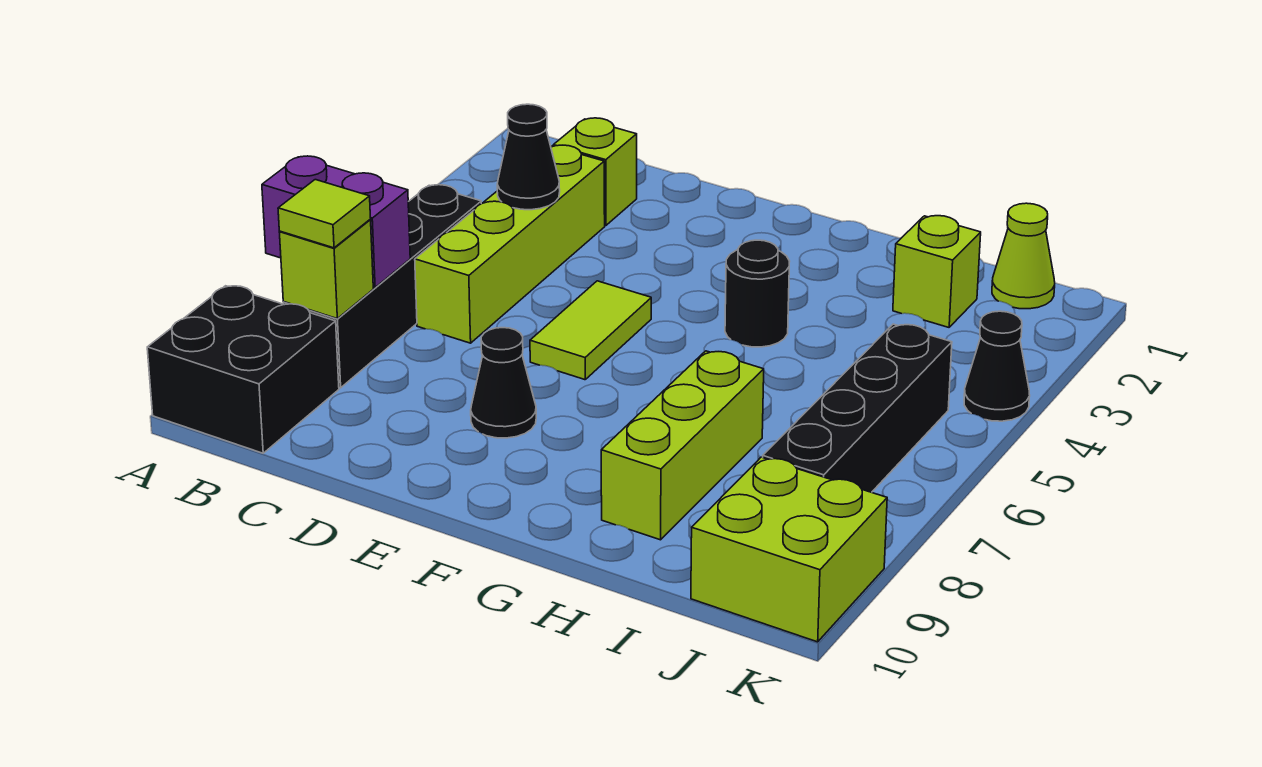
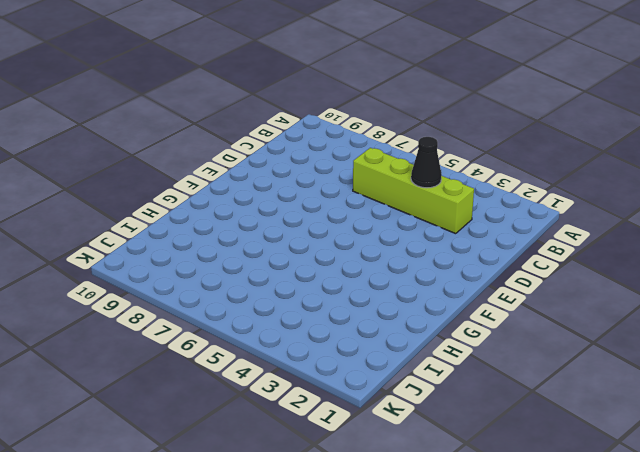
none -> black 2x2 brick [147,286,339,453]
none -> black 1x4 brick [283,185,481,388]
none -> lime 1x1 brick [553,118,637,225]

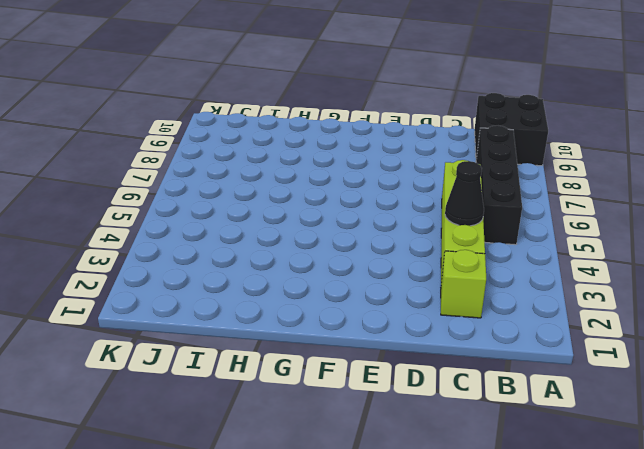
none -> lime 1x2 tile [530,281,651,380]
none -> black 1x1 cone [471,328,536,438]
none -> black 1x1 round brick [725,240,790,347]

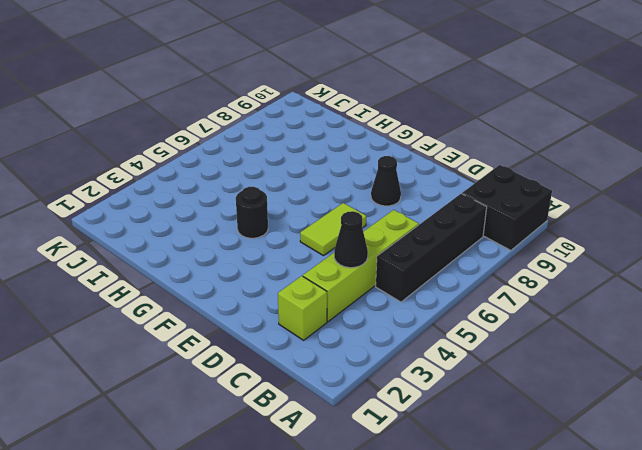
none -> lime 1x3 brick [601,351,764,540]
none -> lime 1x1 brick [893,216,981,327]
none -> lime 1x1 cone [992,203,1055,309]

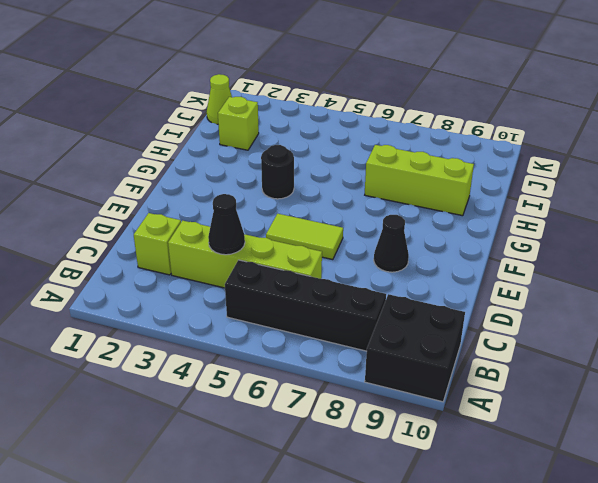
none -> black 1x4 brick [763,324,952,492]
none -> lime 2x2 brick [691,457,887,642]
none -> black 1x1 cone [964,311,1030,421]

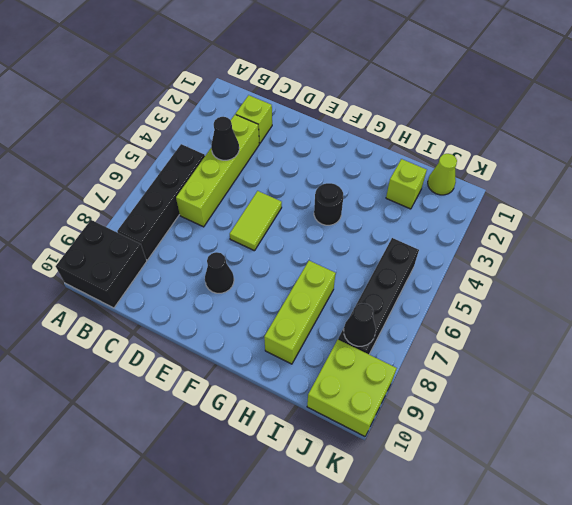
black 1x1 cone [344,303,376,346] -> black 1x1 cone moved to [964,311,1030,421]
none -> purple 1x2 brick [262,156,410,287]
none -> lime 1x1 brick [279,220,373,318]
none -> lime 1x1 tile [278,180,371,248]

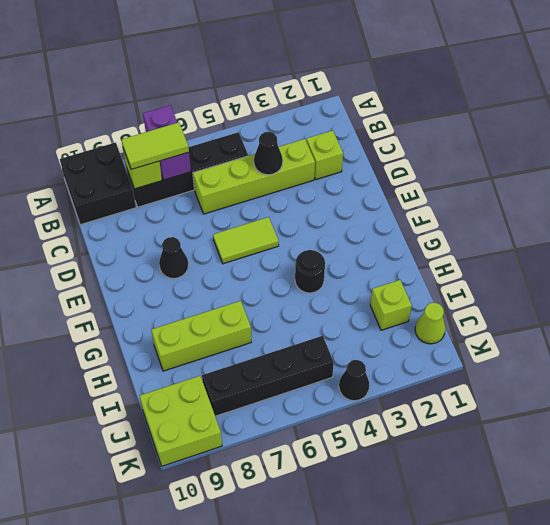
lime 1x2 tile [122,122,189,169] -> lime 1x1 tile [278,180,371,248]

